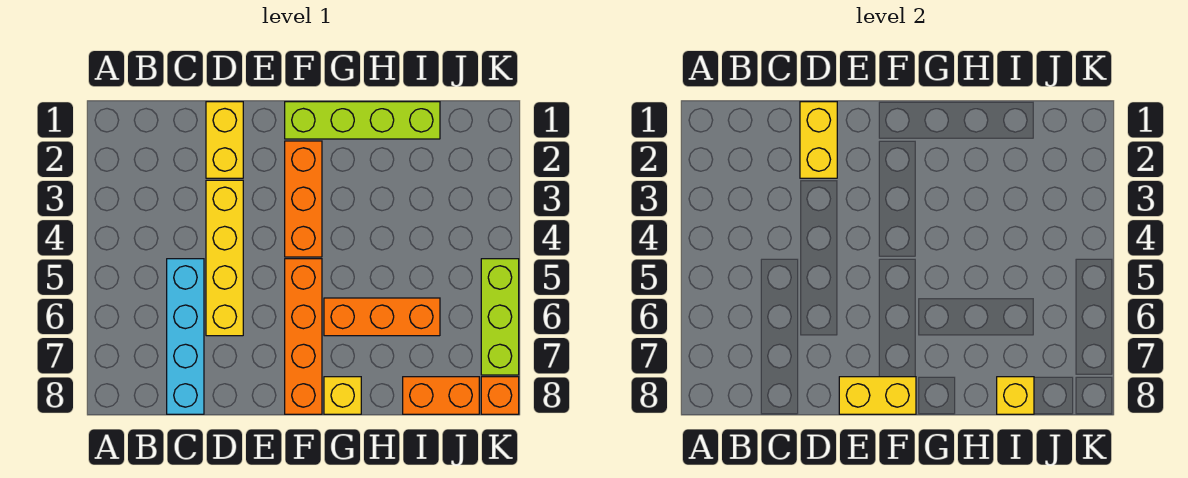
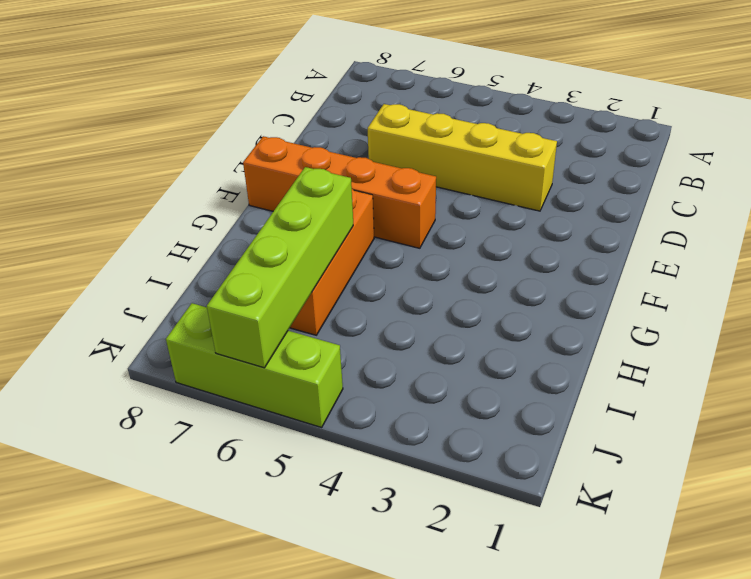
lime 1x4 brick [207,167,353,368] -> lime 1x4 brick moved to [285,102,440,139]
none -> cyan 1x4 brick [167,259,204,414]
none -> yellow 1x2 brick [206,102,243,178]
none -> orange 1x3 brick [285,141,322,257]

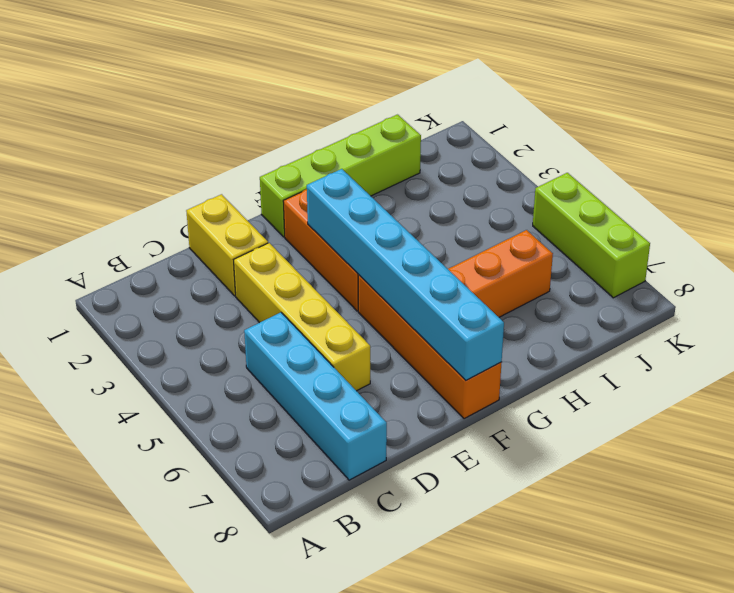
cyan 1x6 brick [307,169,504,380] -> yellow 1x2 brick [839,377,916,414]
none -> yellow 1x1 brick [324,377,361,414]
none -> orange 1x2 brick [403,377,479,414]
none -> orange 1x1 brick [481,377,519,414]

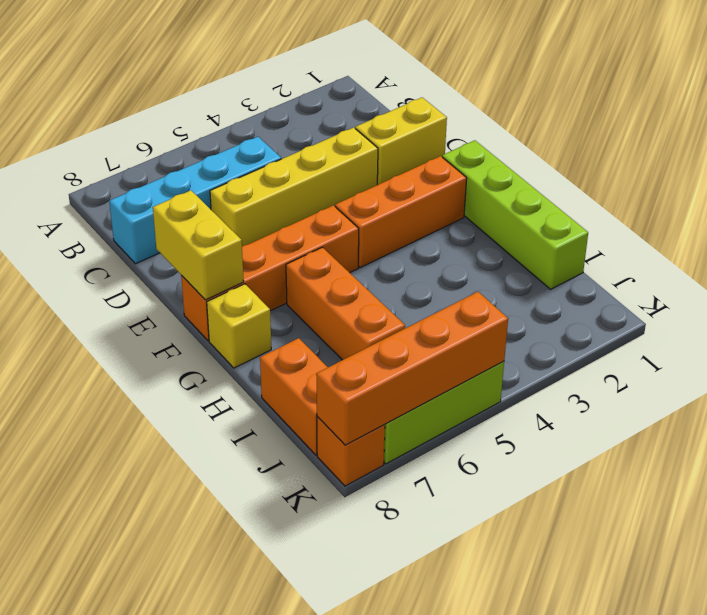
orange 1x4 brick [316,292,508,445] -> none
none -> yellow 1x2 brick [800,102,837,178]
none -> yellow 1x1 brick [997,377,1034,414]

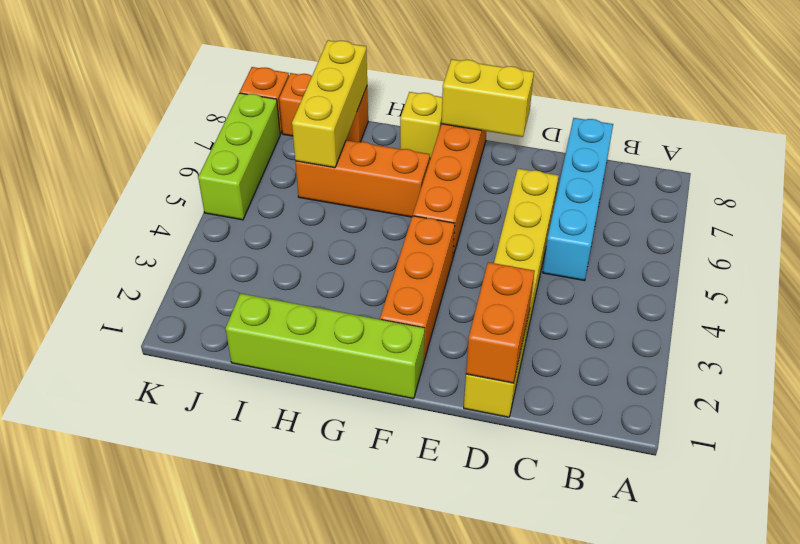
orange 1x2 brick [466,262,535,383] -> yellow 1x2 brick [800,102,837,178]
yellow 1x3 brick [292,40,367,168] -> yellow 1x1 brick [997,377,1034,414]

